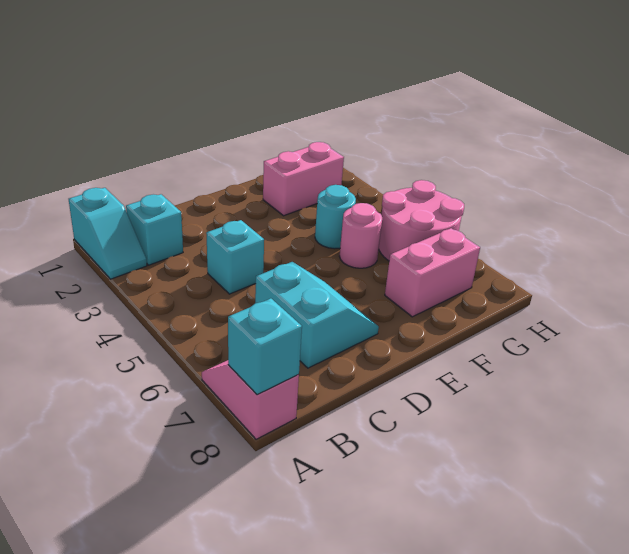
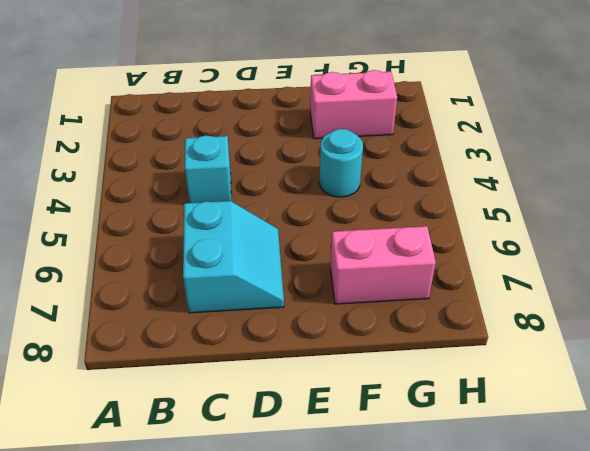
none -> cyan 1x2 slope [69,188,147,279]
none -> pink 1x2 slope [202,360,299,439]

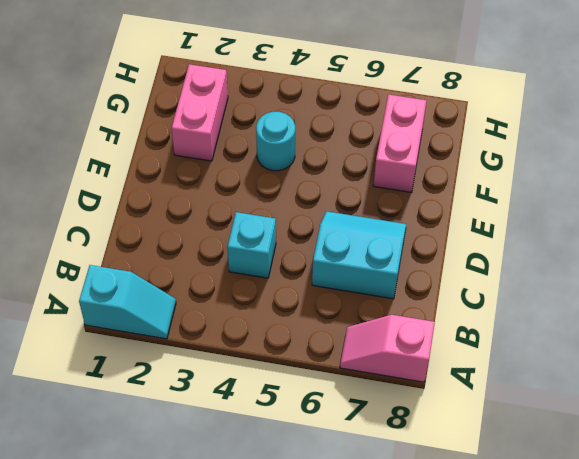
none -> cyan 1x1 brick [126,194,183,265]
none -> pink 1x1 round brick [339,203,382,268]

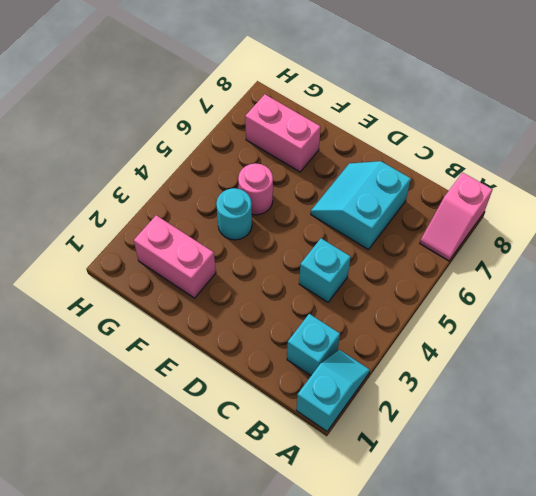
none -> pink 2x2 round brick [379,180,464,261]
none -> cyan 1x1 brick [228,298,302,395]

